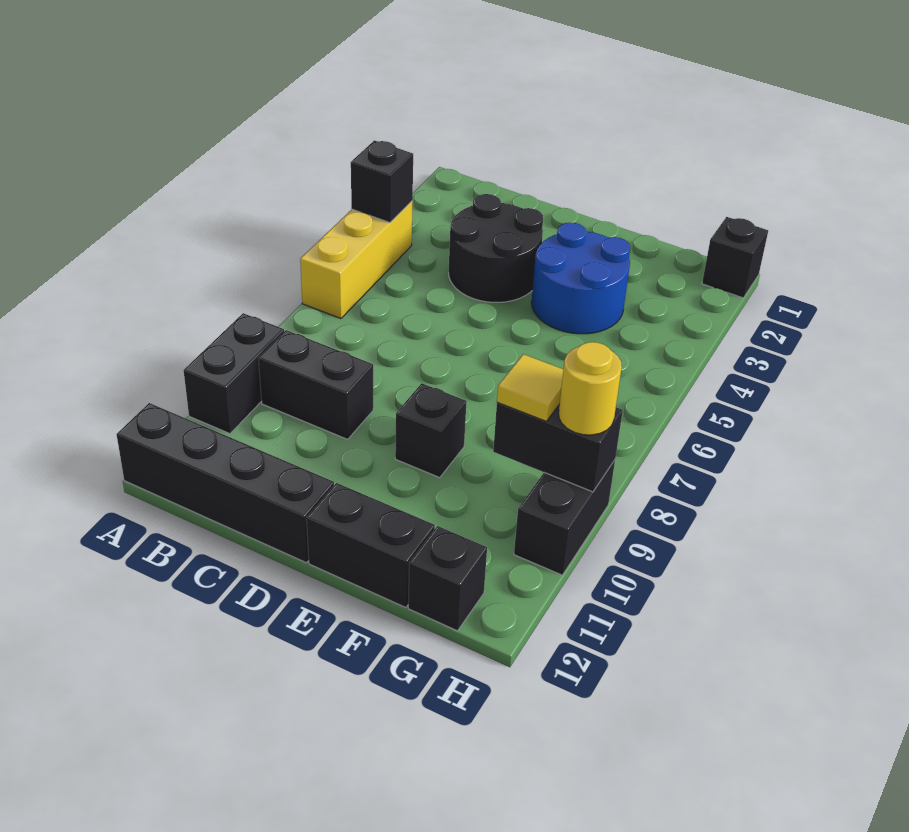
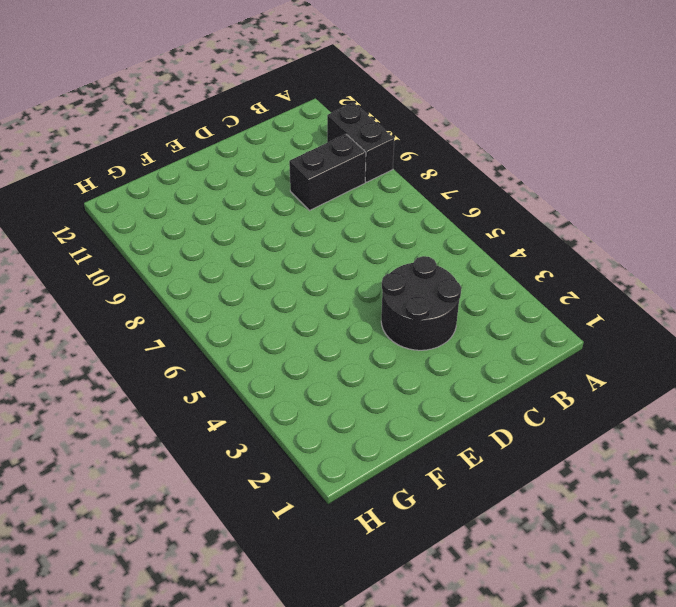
none -> yellow 1x3 brick [300,201,413,319]
none -> black 1x4 brick [116,403,334,563]
none -> blue 2x2 round brick [531,223,630,334]

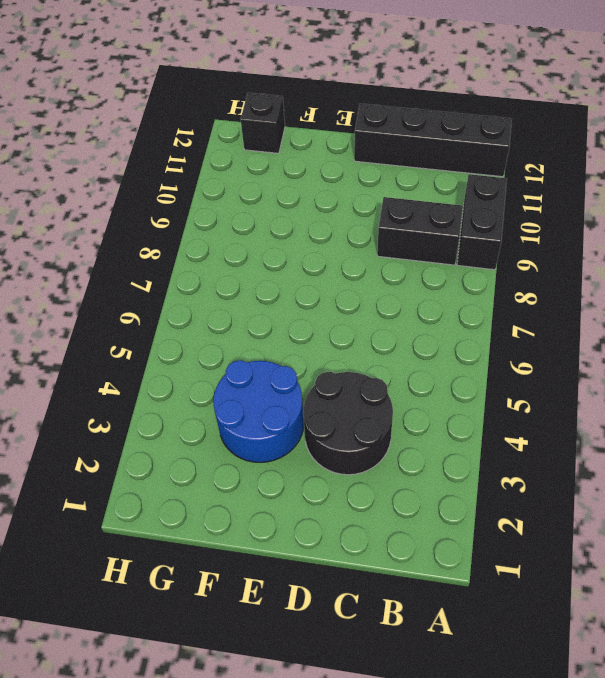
none -> yellow 1x3 brick [300,201,413,319]
none -> black 1x1 brick [395,383,467,478]
none -> black 1x2 brick [307,483,435,608]

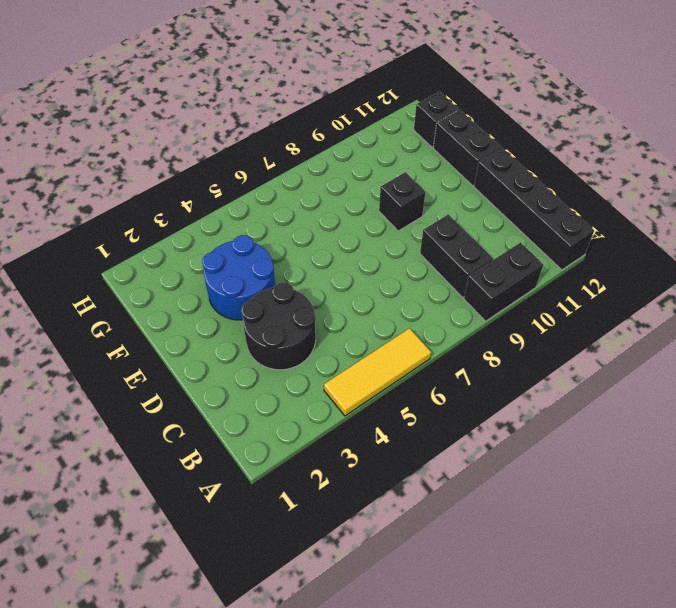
yellow 1x3 tile [324,328,431,416] -> yellow 1x3 brick [300,201,413,319]
none -> black 1x1 brick [702,217,768,298]
none -> black 1x2 brick [514,460,615,575]
none -> black 1x1 brick [351,140,413,223]

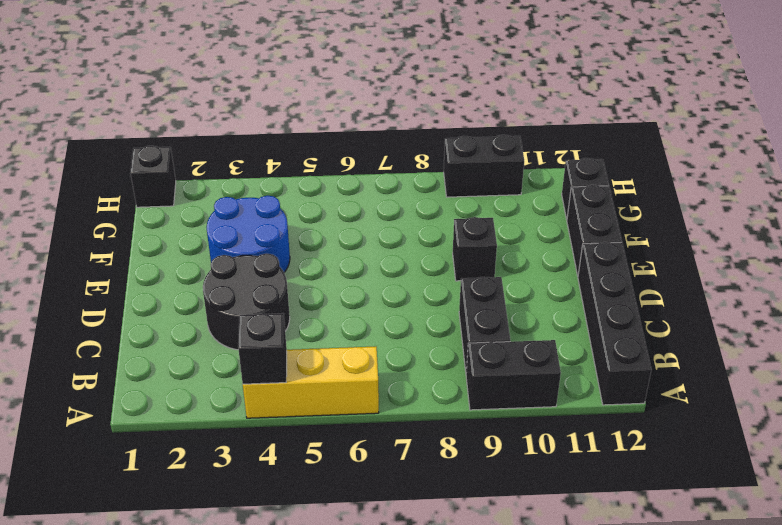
none -> black 1x2 brick [493,402,623,492]
none -> yellow 1x1 tile [497,354,563,421]
none -> yellow 1x1 round brick [559,342,622,435]

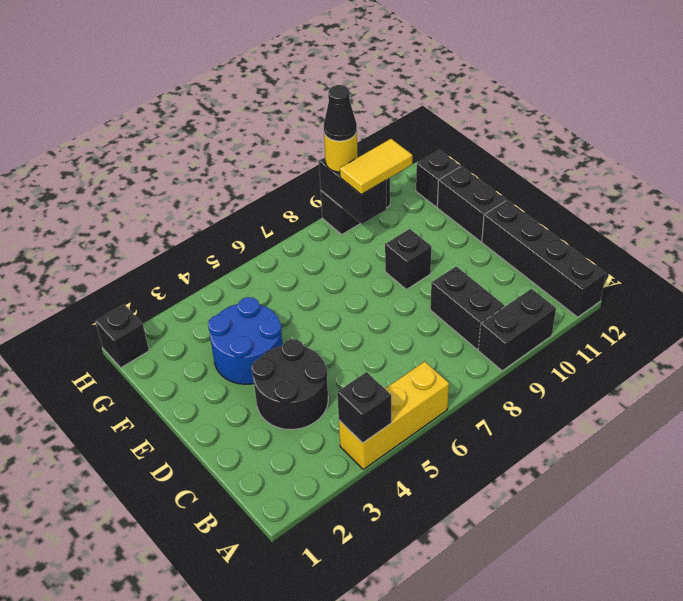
yellow 1x2 tile [340,139,412,195] -> yellow 1x1 tile [497,354,563,421]
black 1x1 cone [324,85,357,141] -> none

